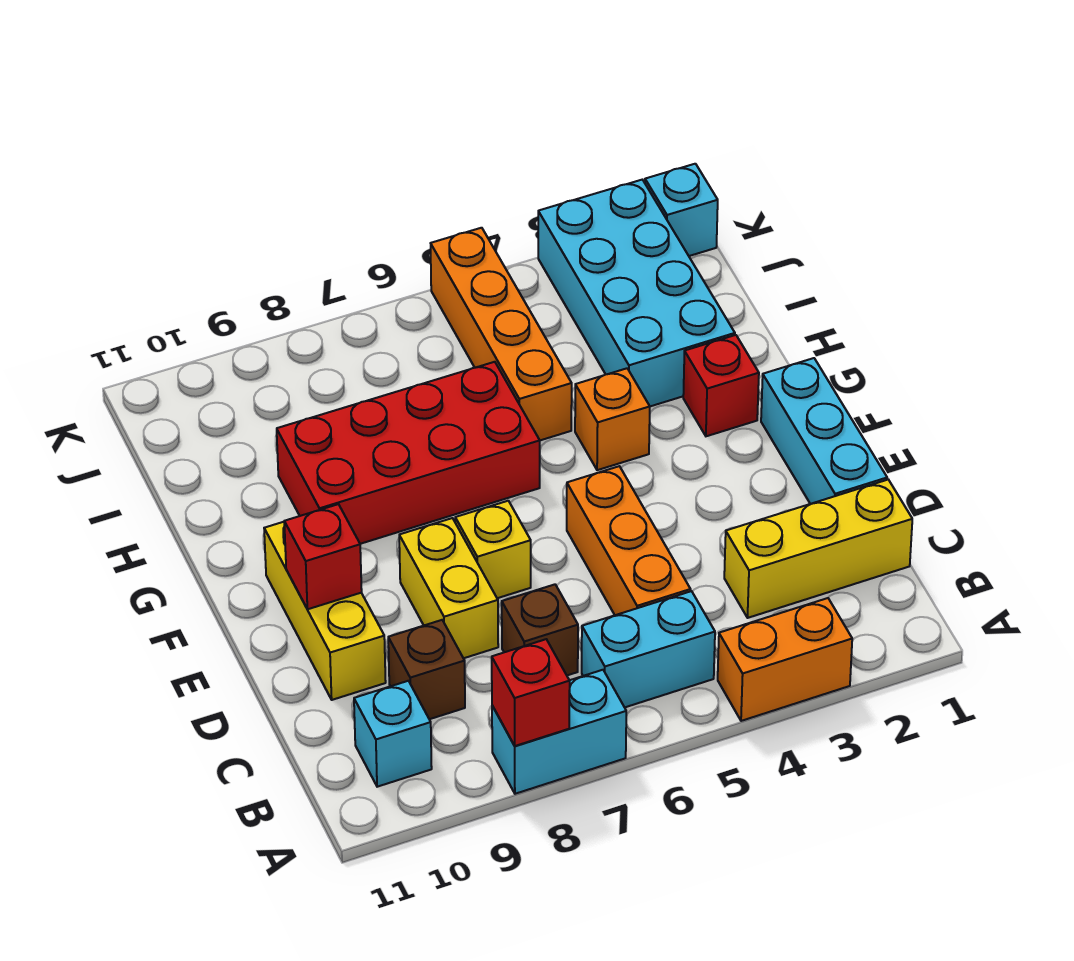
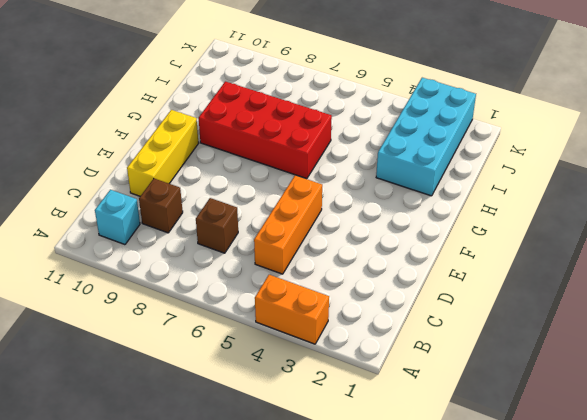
none -> cyan 1x2 brick [492,670,626,794]
none -> cyan 1x2 brick [582,591,715,707]
none -> yellow 1x3 brick [724,480,912,618]

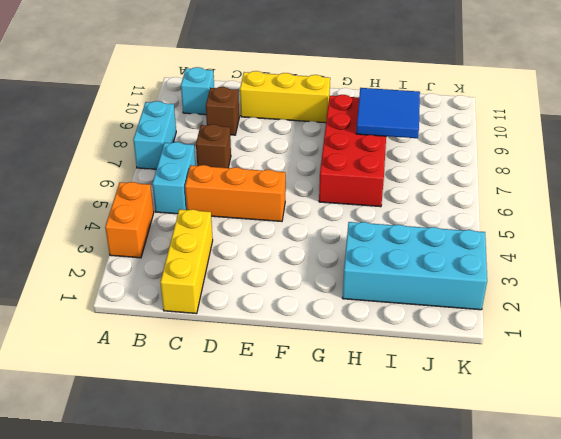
blue 2x2 tile [356,88,420,138] -> none
none -> cyan 1x3 brick [761,358,887,504]
none -> yellow 1x2 brick [399,518,498,658]
none -> yellow 1x1 brick [455,501,531,598]

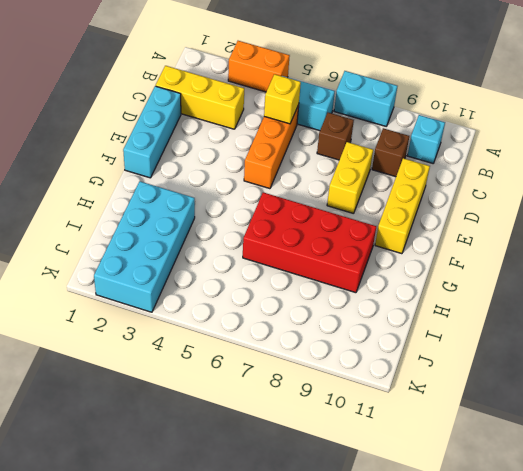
yellow 1x1 brick [264,74,301,124] -> yellow 1x1 brick moved to [455,501,531,598]
none -> red 1x1 brick [683,335,759,436]
none -> orange 1x1 brick [575,368,650,470]
none -> orange 1x4 brick [431,228,572,440]

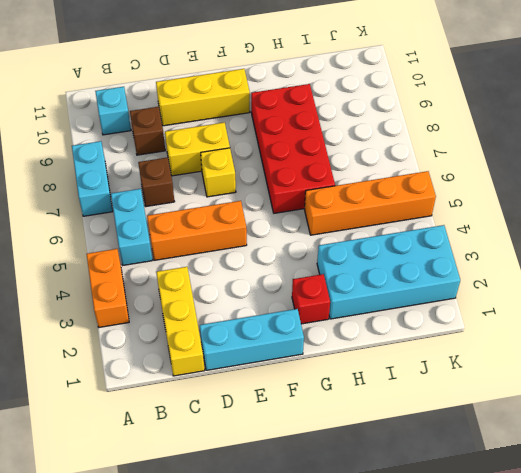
none -> orange 1x1 brick [575,368,650,470]
none -> cyan 1x1 brick [645,164,718,256]
none -> red 1x1 brick [492,639,570,746]

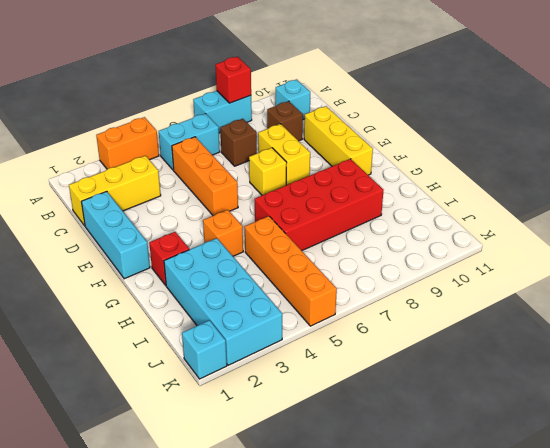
none -> red 1x1 brick [284,504,362,609]

